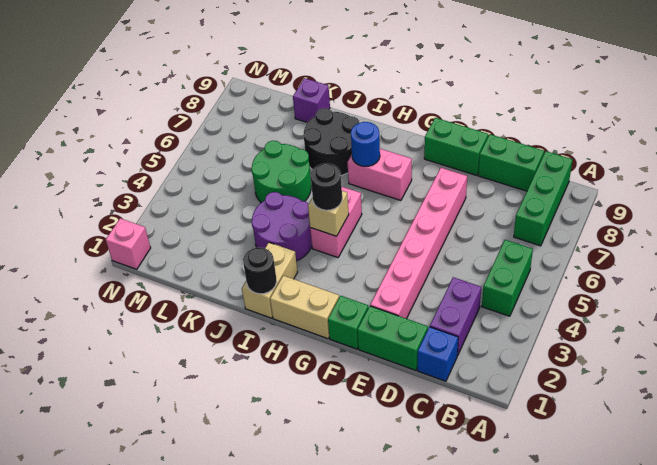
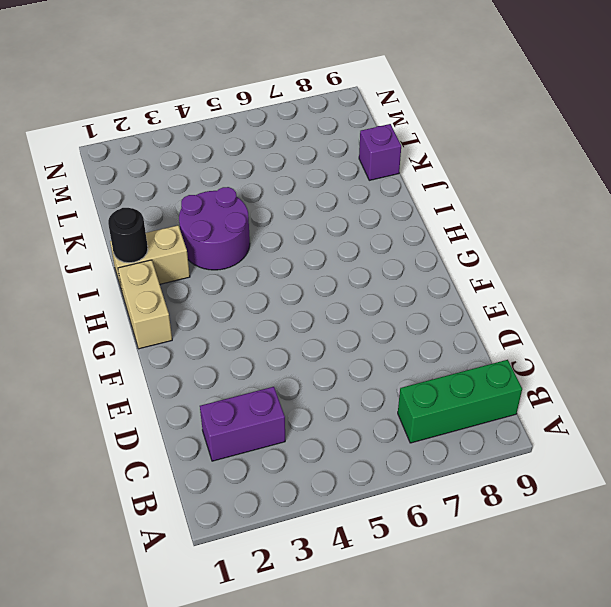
none -> green 1x2 brick [482,240,533,316]
none -> blue 1x1 brick [417,327,458,381]
none -> green 1x2 brick [478,134,544,191]

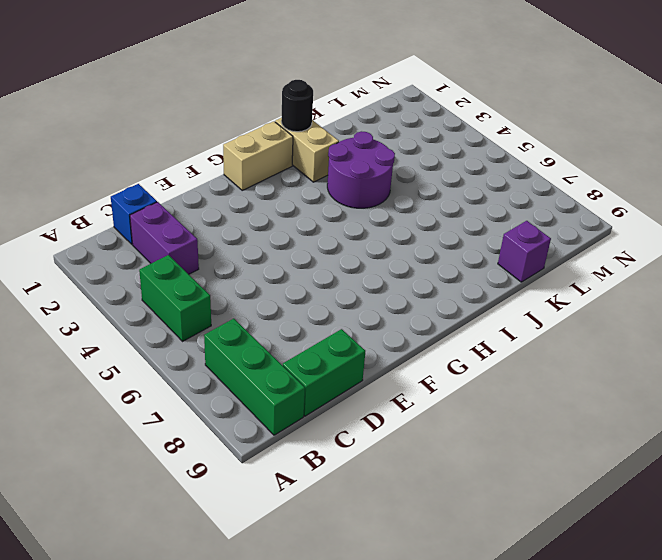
none -> green 1x2 brick [357,306,428,370]
none -> pink 1x6 brick [370,168,467,319]
none -> green 1x2 brick [424,118,488,175]

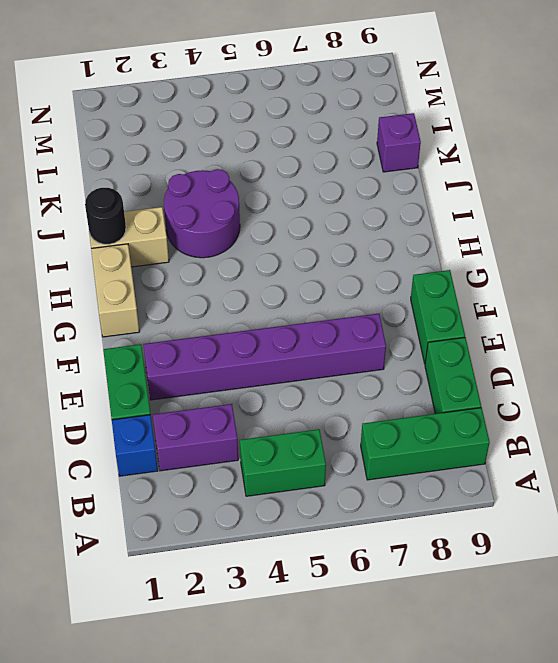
purple 1x6 brick [143,314,386,400] -> pink 1x6 brick [370,168,467,319]
none -> green 1x1 brick [328,296,368,349]
none -> pink 1x2 brick [348,149,412,200]
none -> pink 1x2 brick [310,187,362,258]

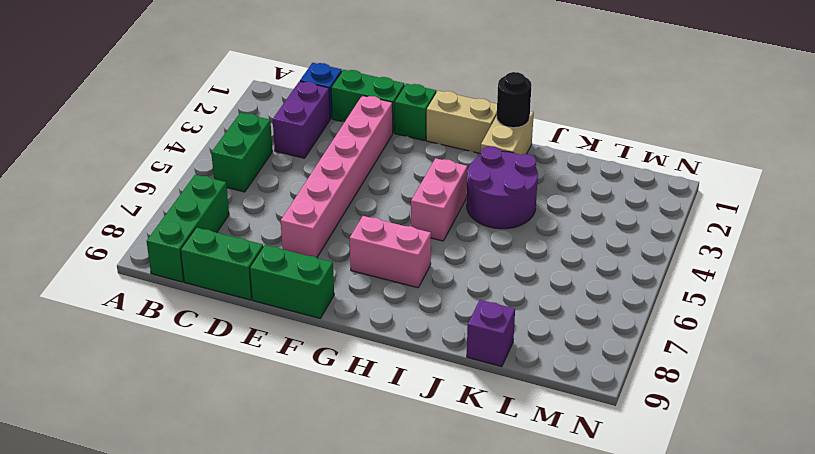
none -> black 2x2 round brick [304,108,359,175]
none -> green 2x2 round brick [251,141,311,203]
none -> pink 1x1 brick [106,218,151,269]

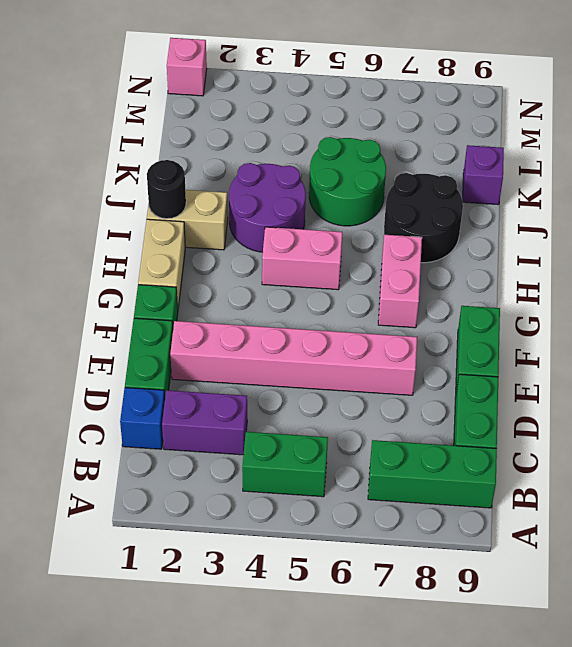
none -> tan 1x1 brick [308,191,349,236]
none -> blue 1x1 round brick [351,122,380,166]
none -> black 1x1 round brick [311,163,342,210]

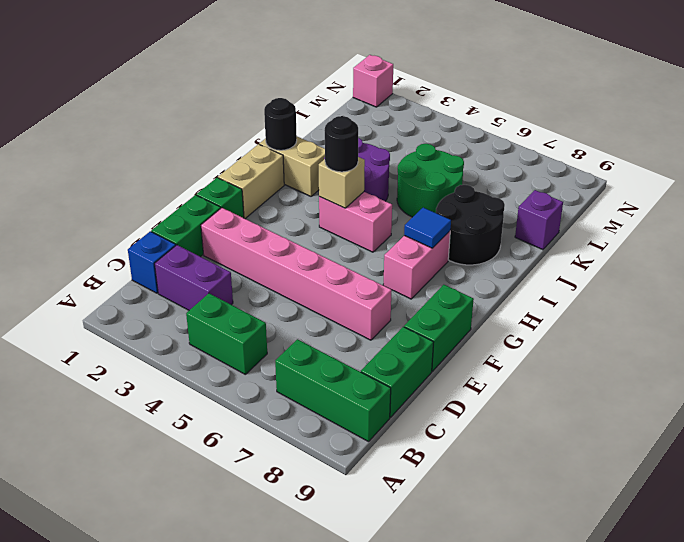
blue 1x1 tile [404,208,451,248] -> blue 1x1 round brick [351,122,380,166]

